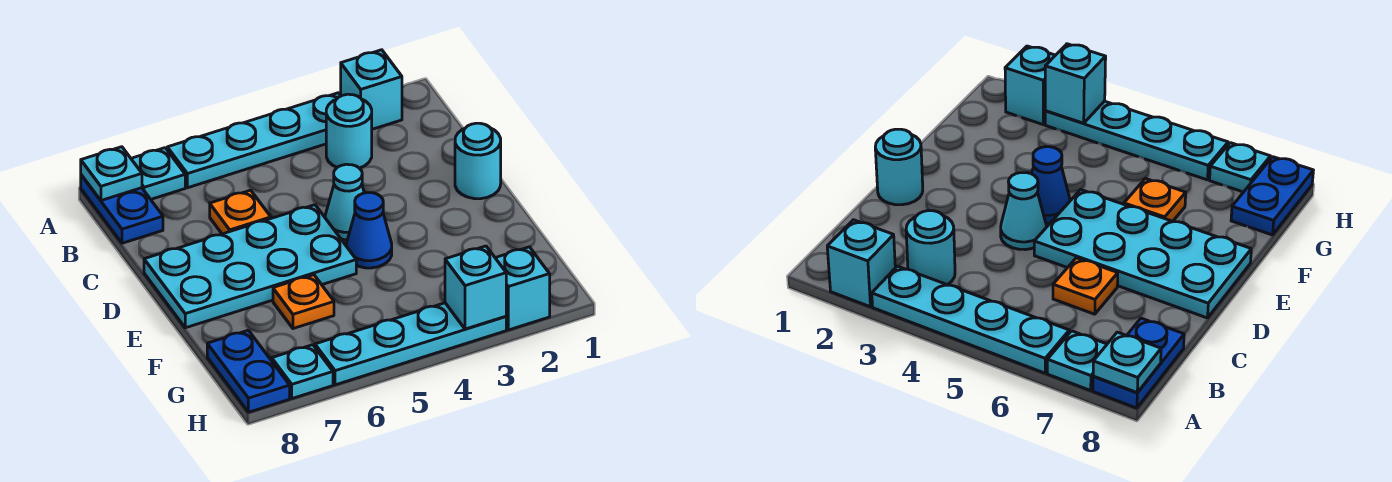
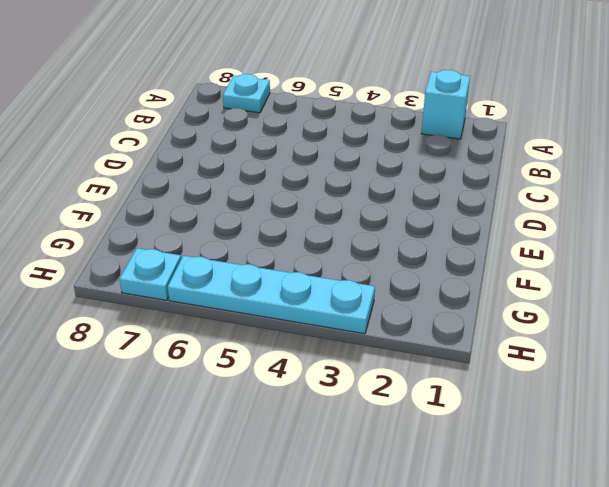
none -> cyan 1x4 plate [167,93,341,188]
none -> blue 1x2 plate [81,175,163,243]
none -> cyan 1x1 round brick [326,94,372,168]

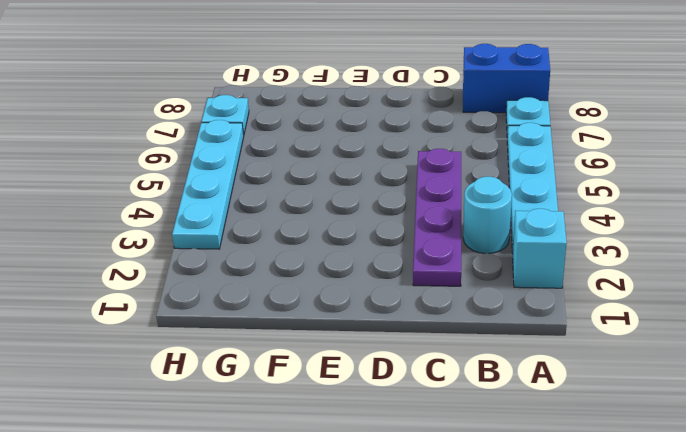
blue 1x2 brick [463,44,550,113] -> blue 1x2 plate [81,175,163,243]
purple 1x4 plate [413,149,461,286] -> none
none -> orange 1x1 plate [210,190,271,234]
none -> cyan 1x1 round brick [455,123,501,199]
none -> cyan 1x1 cone [325,164,364,240]

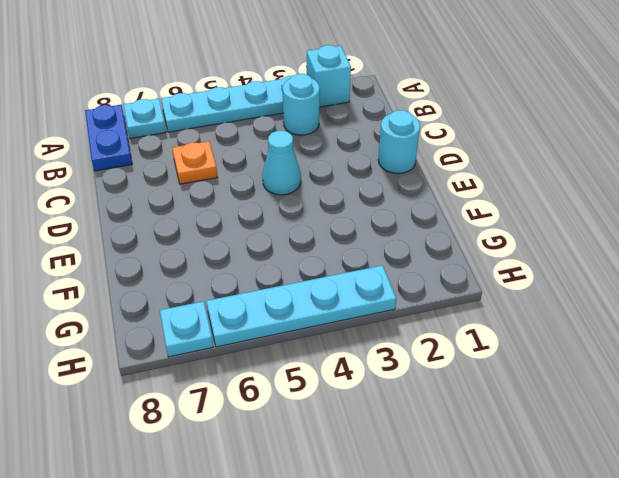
none -> cyan 2x4 plate [144,205,356,328]
none -> blue 1x1 cone [346,193,392,268]
none -> orange 1x1 plate [273,275,334,329]

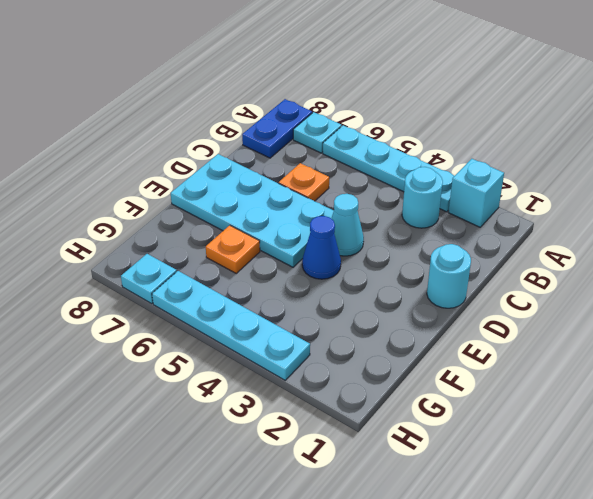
none -> blue 1x2 plate [207,330,290,412]
none -> cyan 1x1 brick [496,247,550,330]
none -> cyan 1x1 plate [81,147,142,200]

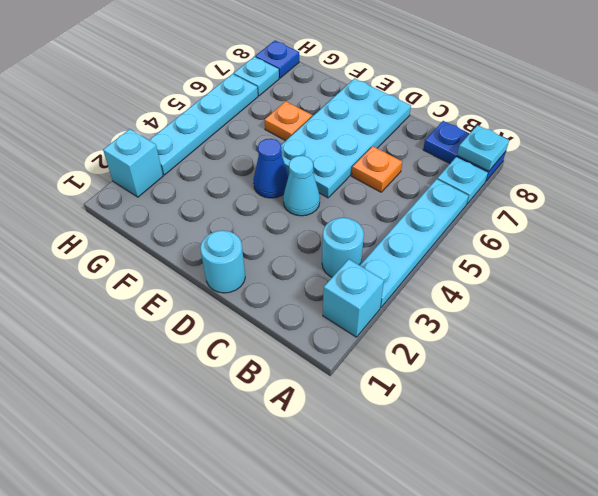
blue 1x1 plate [255,41,299,78] -> blue 1x2 plate [207,330,290,412]
none -> cyan 1x1 brick [445,246,506,329]

